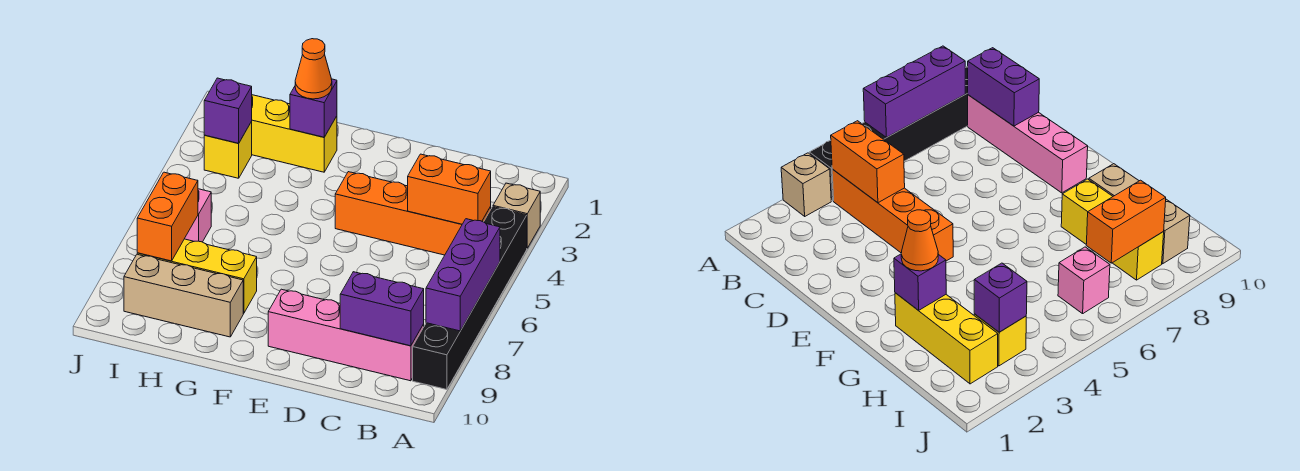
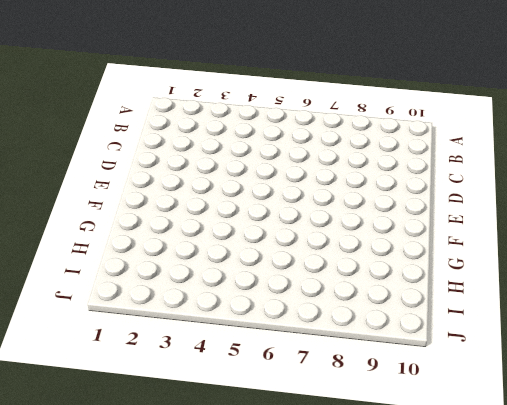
none -> tan 1x1 brick [493,183,540,248]
none -> black 1x6 brick [413,207,527,390]
none -> orange 1x4 brick [335,172,491,255]

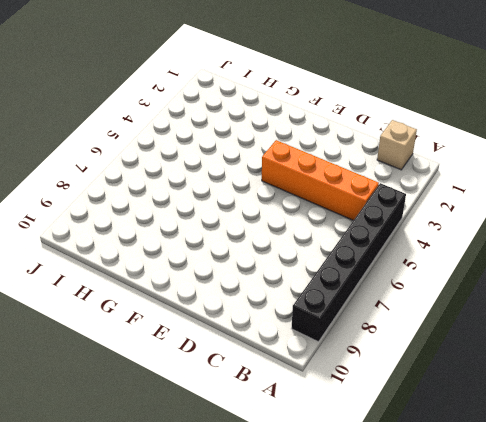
tan 1x1 brick [377,120,417,170] -> tan 1x1 brick moved to [493,183,540,248]
none -> pink 1x4 brick [268,289,424,381]
none -> yellow 1x3 brick [251,95,337,172]
none -> yellow 1x3 brick [137,239,257,314]

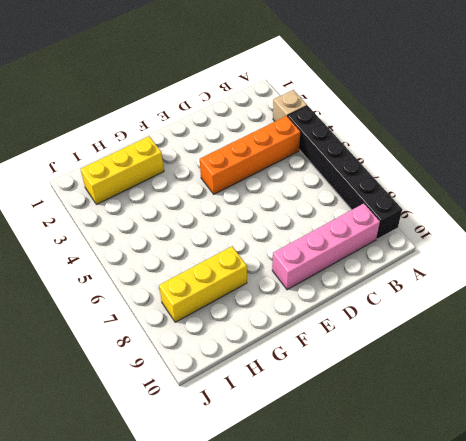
none -> tan 1x3 brick [124,254,243,337]
none -> yellow 1x1 brick [204,122,252,178]
none -> pink 1x1 brick [185,189,211,242]

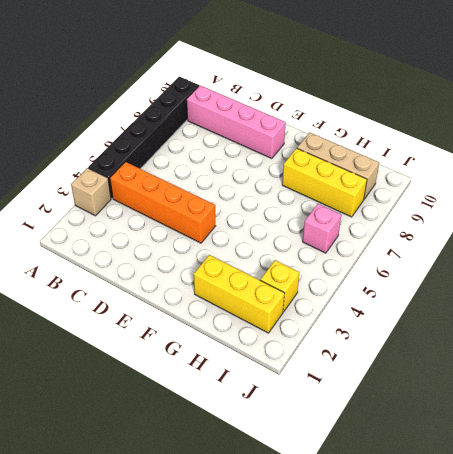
none -> purple 1x3 brick [426,219,500,331]
none -> orange 1x2 brick [408,154,491,224]
none -> purple 1x2 brick [340,272,424,346]

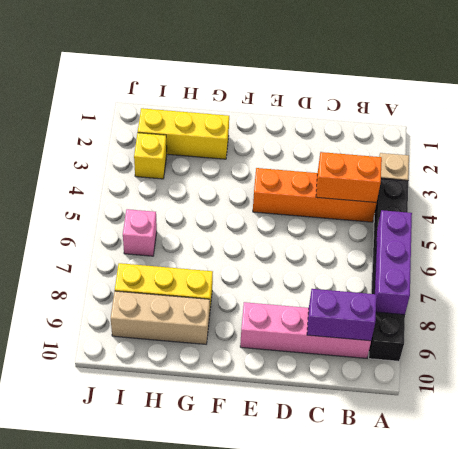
none -> purple 1x1 brick [290,79,337,137]
none -> purple 1x1 brick [204,78,252,143]
none -> orange 1x2 brick [137,172,198,261]

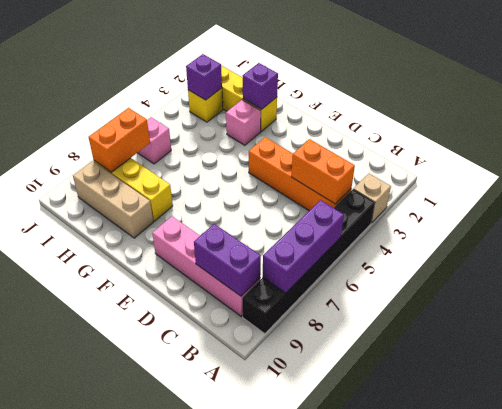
pink 1x1 brick [226,100,261,145] -> none
none -> orange 1x1 cone [295,39,332,99]

